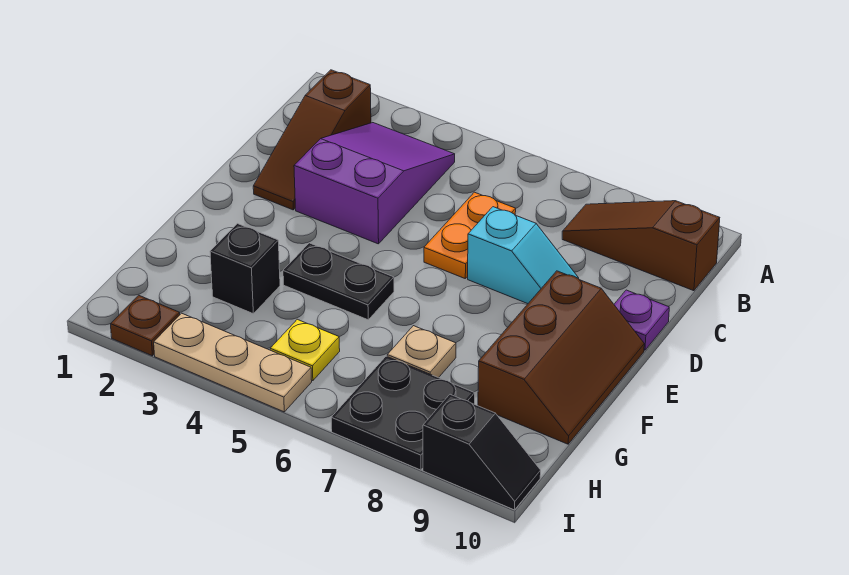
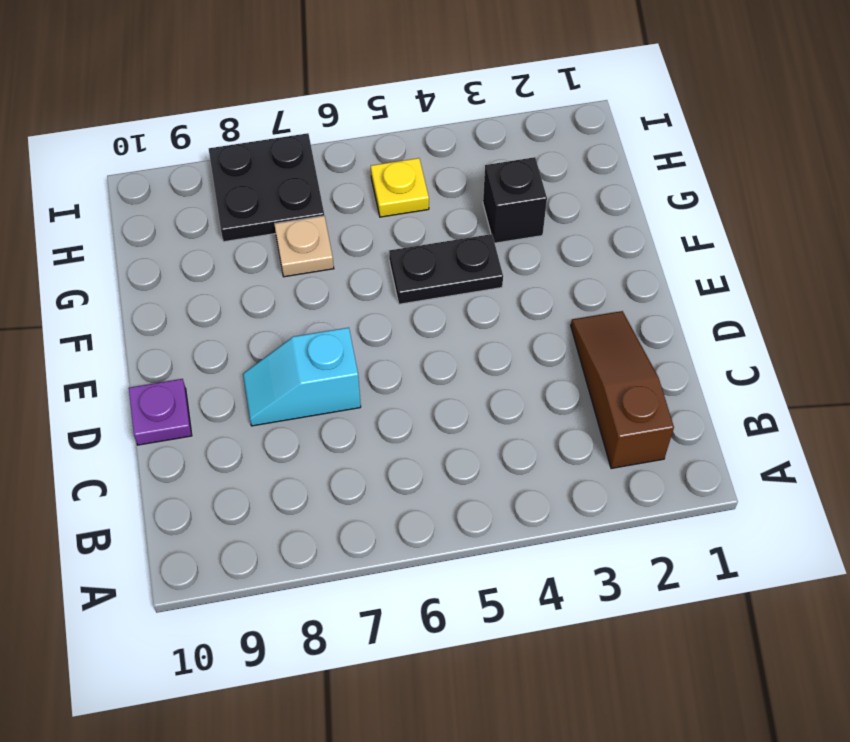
none -> purple 2x3 slope [294,123,455,244]
none -> brown 1x3 slope [562,201,720,291]
none -> orange 1x2 plate [424,192,516,278]

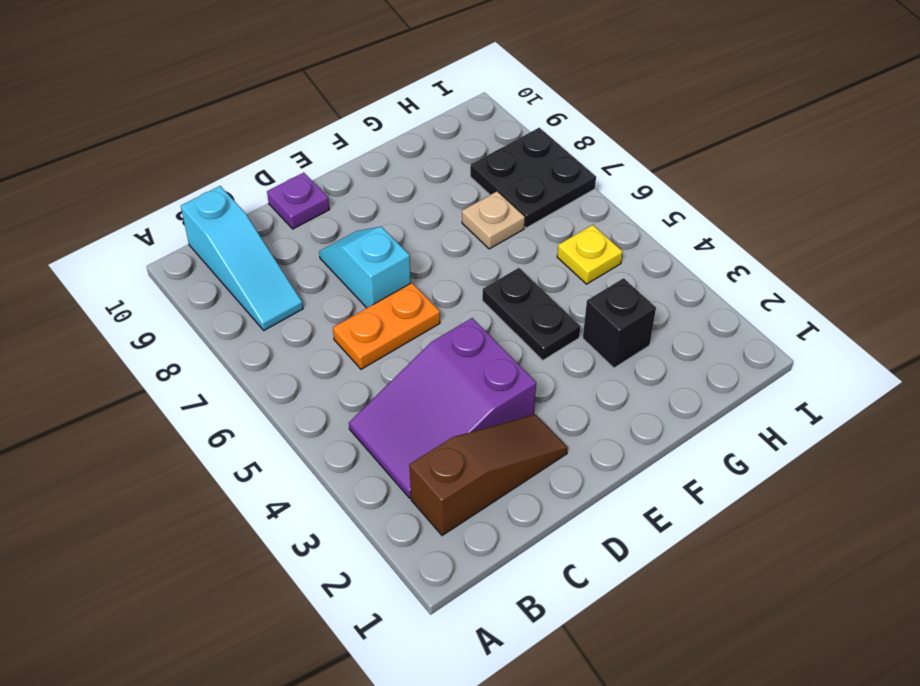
cyan 1x3 slope [181,186,303,330] -> brown 1x3 slope [562,201,720,291]
none -> brown 2x3 slope [478,271,644,444]
none -> brown 1x1 plate [111,295,180,356]
none -> tan 1x3 plate [154,313,312,412]

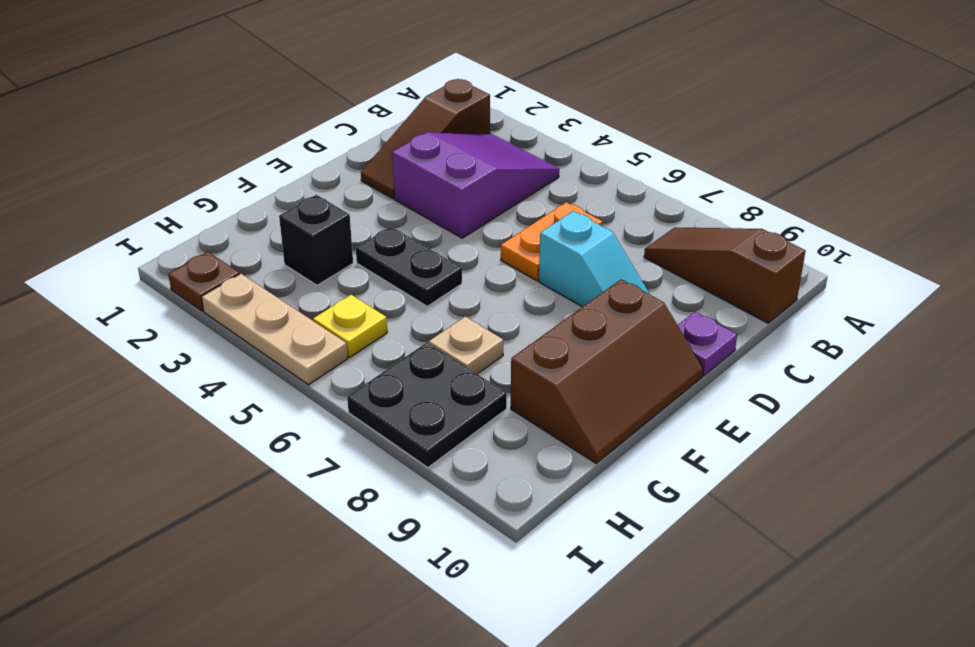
none -> black 1x2 slope [423,394,541,510]

